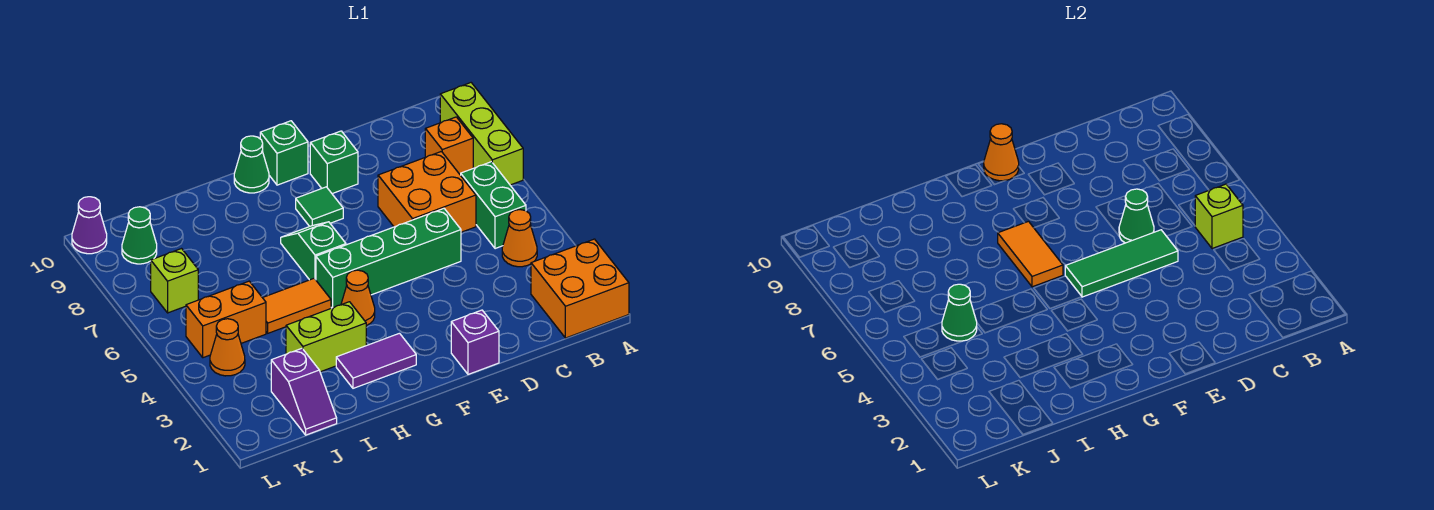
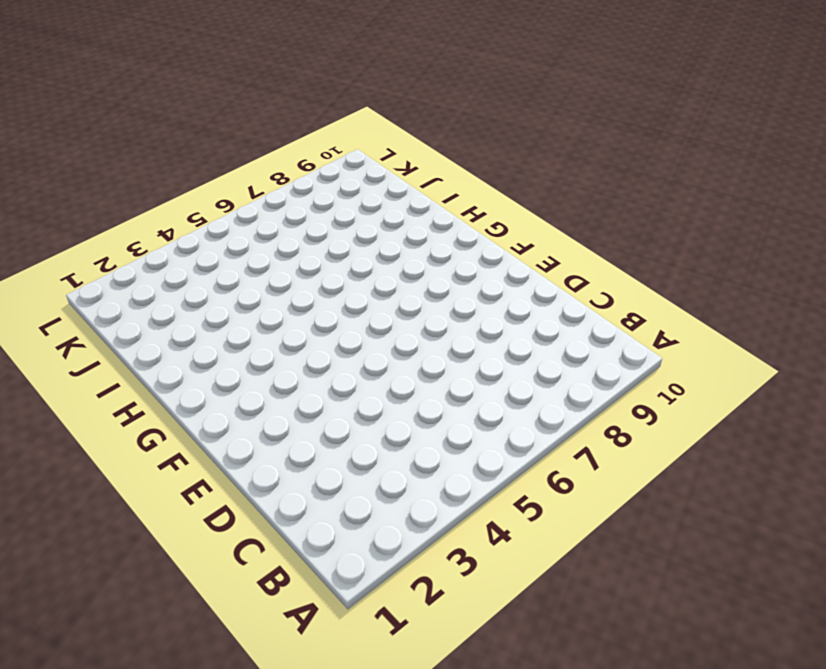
none -> orange 2x2 brick [531,239,629,338]
none -> lime 1x3 brick [440,83,523,185]
none -> orange 1x1 cone [502,210,537,267]

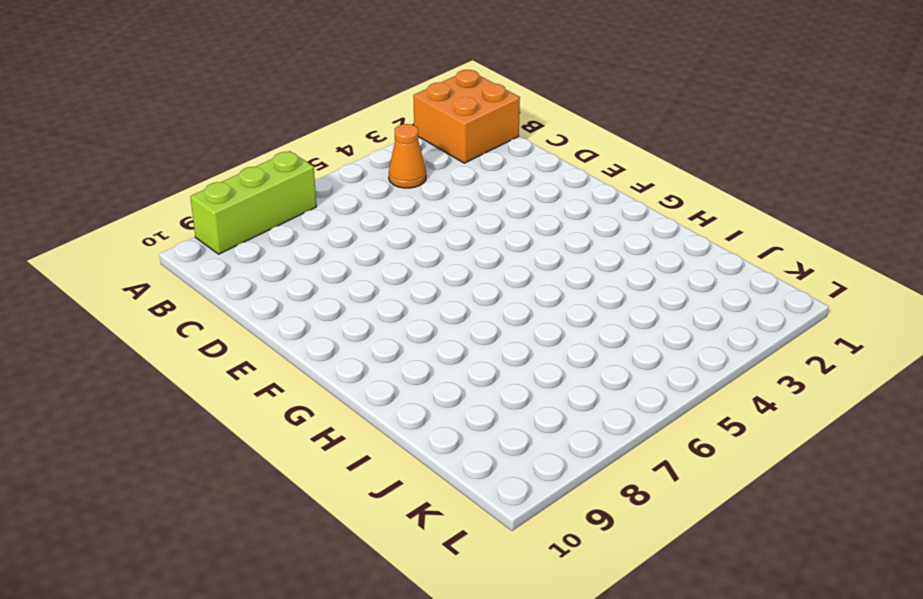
none -> green 1x2 brick [461,162,526,249]
none -> orange 1x1 brick [425,117,473,175]
none -> orange 2x2 brick [378,151,476,232]

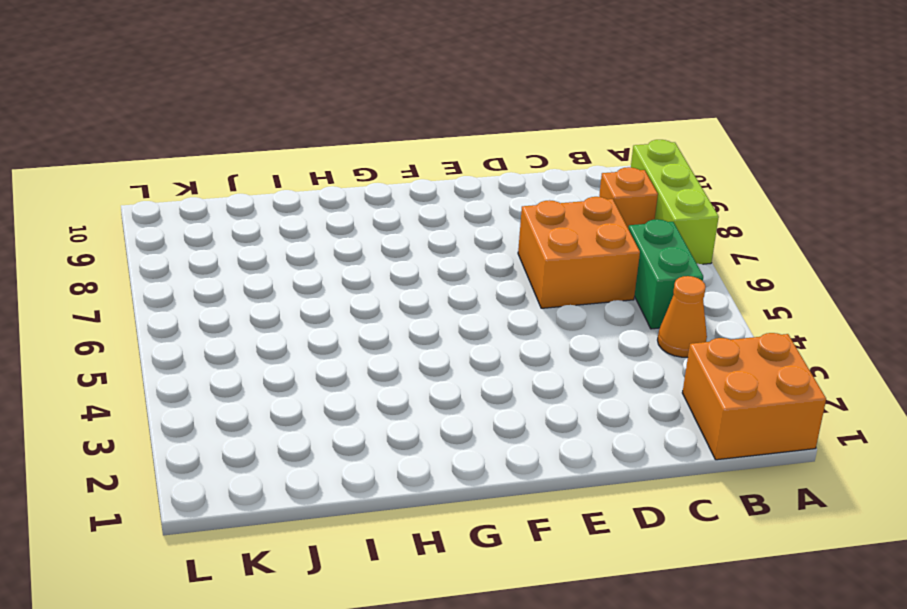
none -> green 1x4 brick [316,209,461,308]
none -> purple 1x1 brick [451,310,499,374]
none -> green 1x1 brick [310,131,358,194]

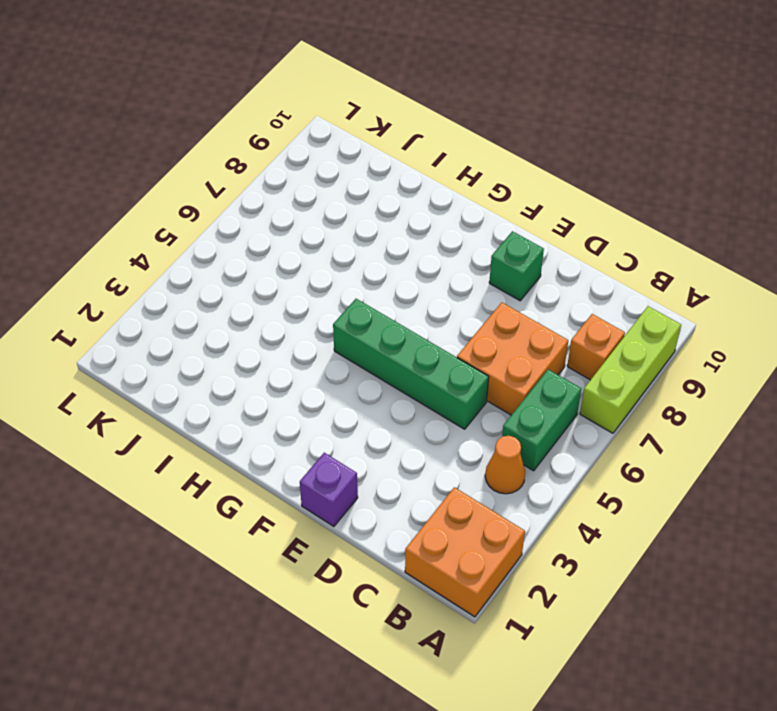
none -> green 1x1 tile [296,187,343,226]
none -> green 1x1 brick [260,121,308,185]
none -> purple 1x2 tile [336,333,416,388]

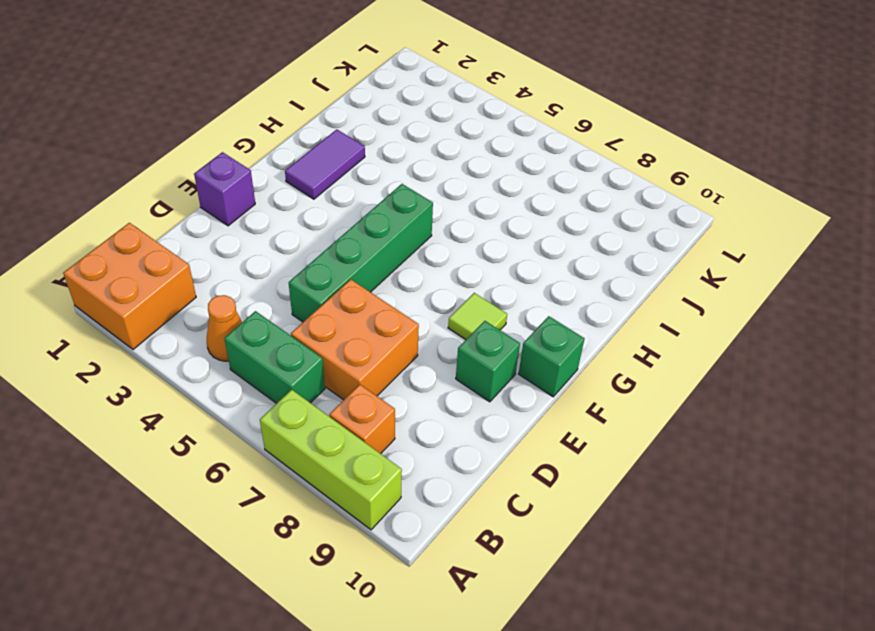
lime 1x1 tile [448,293,507,340] -> green 1x1 tile [296,187,343,226]
none -> orange 1x1 cone [341,270,375,326]
none -> green 1x2 slope [281,222,346,280]
none -> green 1x1 cone [234,136,269,193]

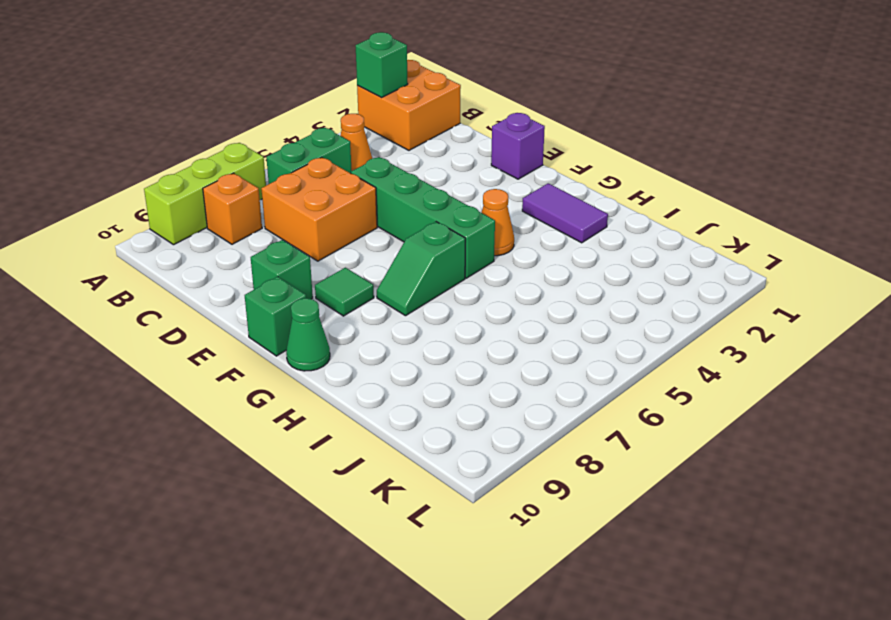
green 1x1 brick [356,32,408,98] -> none
none -> lime 1x2 brick [286,302,366,372]
none -> orange 1x2 tile [263,279,331,333]
none -> purple 1x2 slope [271,348,337,435]

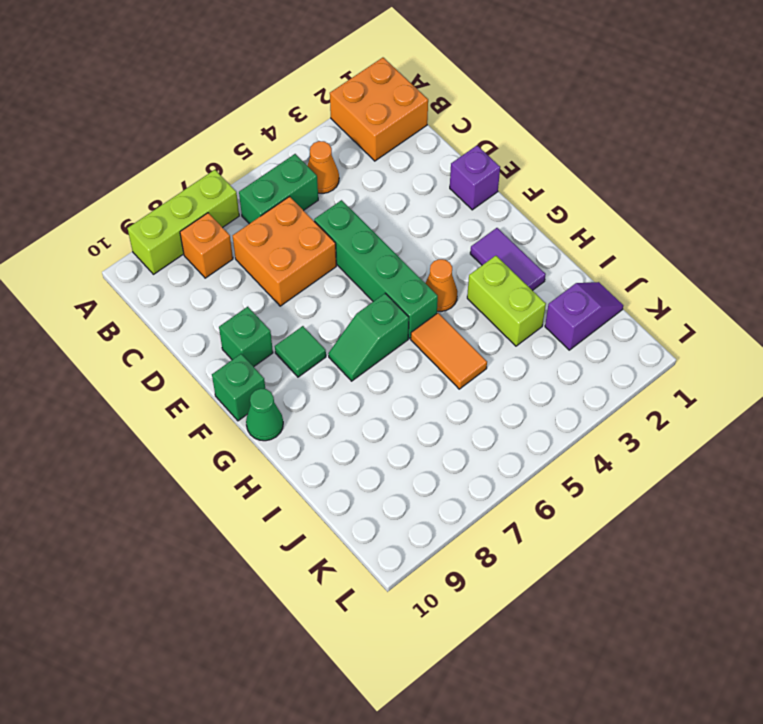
none -> orange 1x2 brick [186,281,266,358]
none -> orange 1x1 cone [210,319,245,376]
none -> lime 1x1 brick [151,249,198,313]

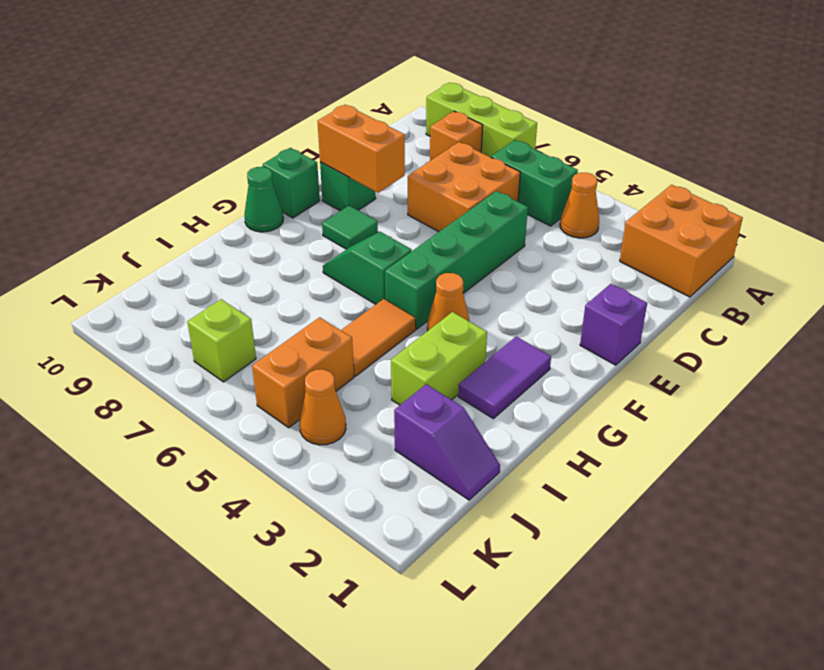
orange 1x2 brick [317,105,405,193] -> none
none -> green 1x1 cone [122,207,157,264]
none -> purple 1x1 cone [72,197,107,254]
none -> lime 1x1 brick [1195,184,1243,249]

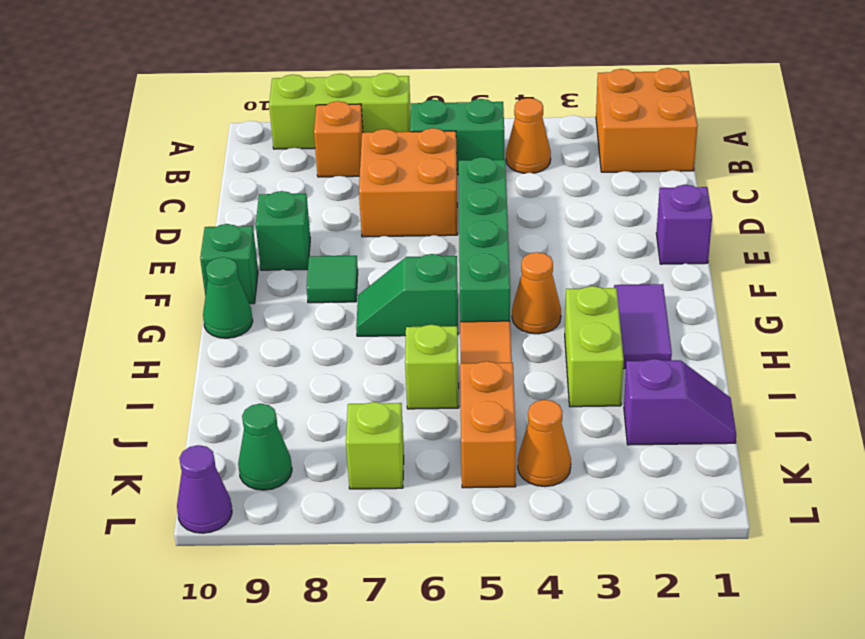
lime 1x1 brick [405,325,459,409] -> lime 1x1 brick moved to [1195,184,1243,249]
none -> green 1x3 tile [1065,230,1178,297]
none -> green 1x1 cone [1119,189,1154,243]
none -> orange 1x1 cone [984,124,1019,181]

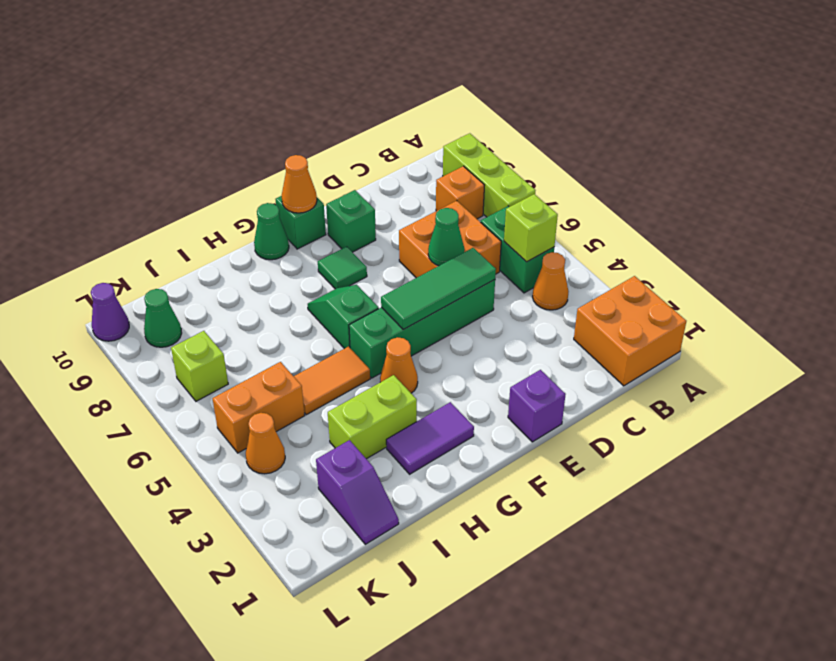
none -> orange 1x2 tile [998,221,1063,287]
none -> green 1x1 cone [942,284,977,341]

